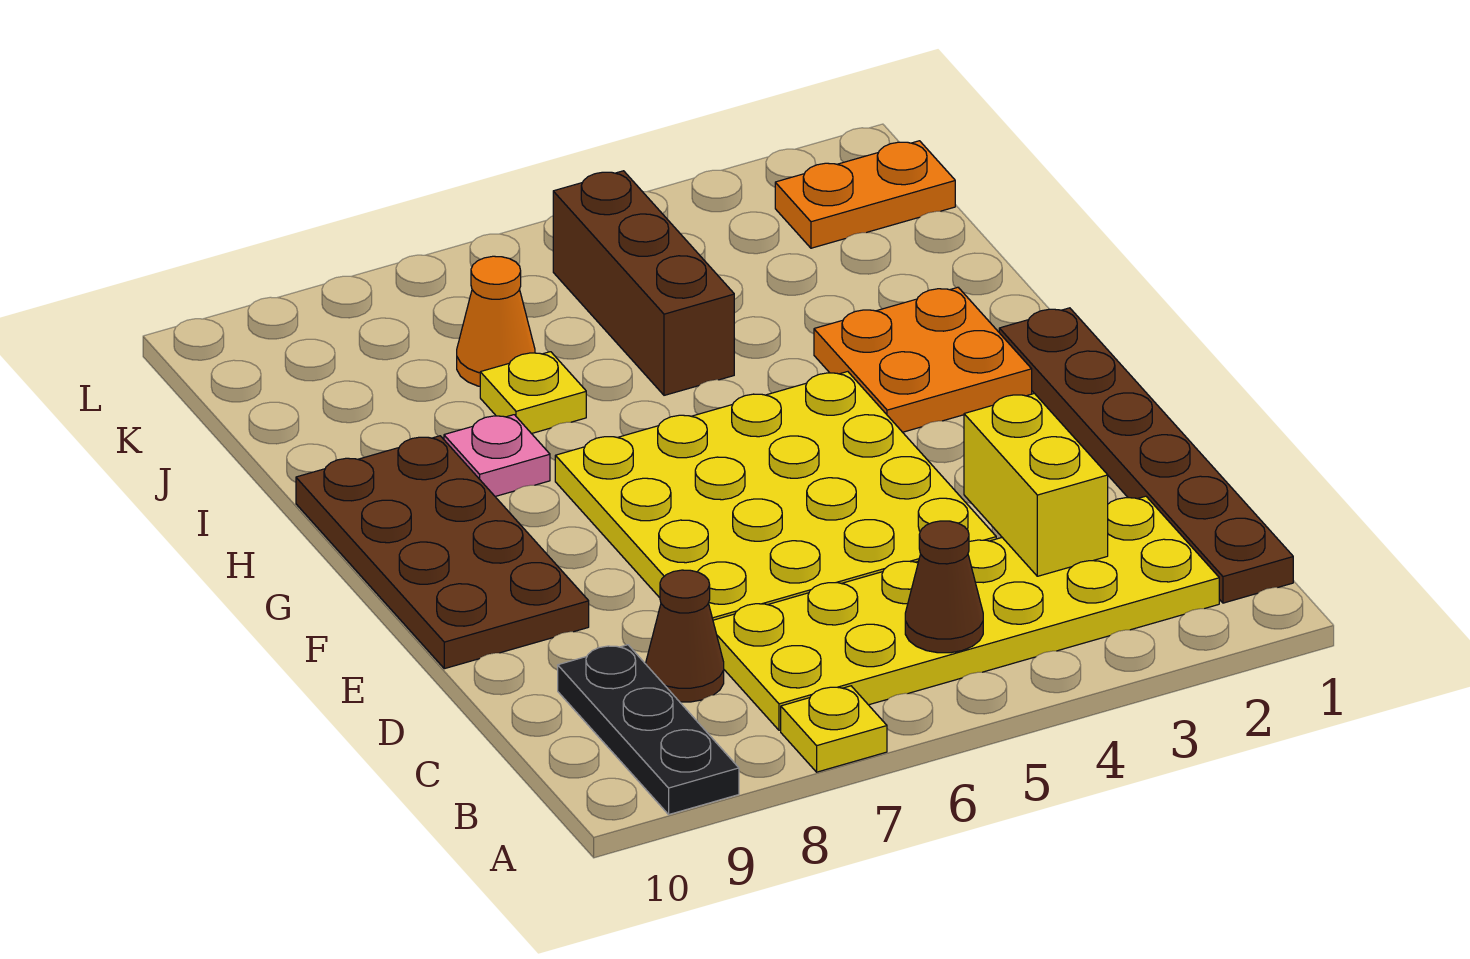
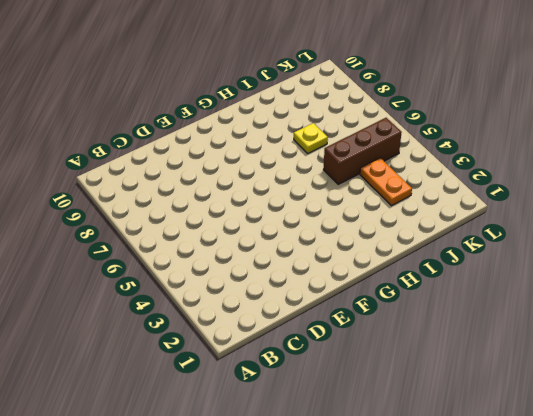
orange 1x2 plate [360,158,412,206] -> orange 1x2 plate moved to [775,141,955,248]
none -> yellow 1x1 plate [781,686,887,772]
none -> black 1x3 plate [558,645,739,814]
none -> brown 1x6 plate [999,308,1293,603]

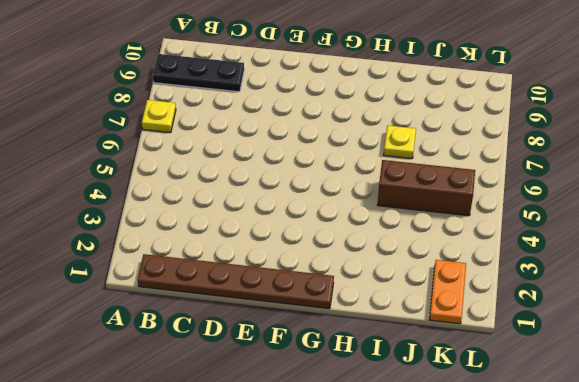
none -> yellow 2x6 plate [713,496,1219,730]
none -> brown 1x1 cone [646,570,724,702]
none -> yellow 4x4 plate [555,372,996,620]

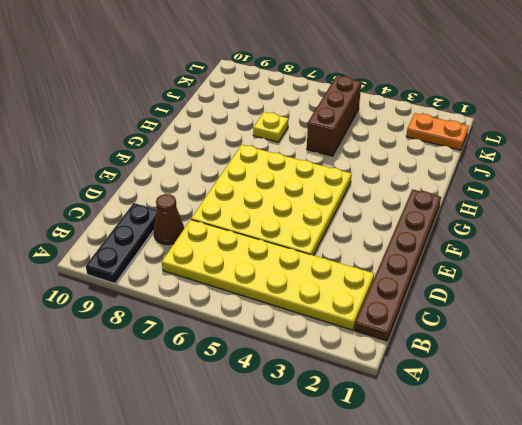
none -> yellow 1x1 plate [781,686,887,772]
none -> brown 2x4 plate [296,436,589,669]
none -> orange 2x2 plate [814,287,1032,432]

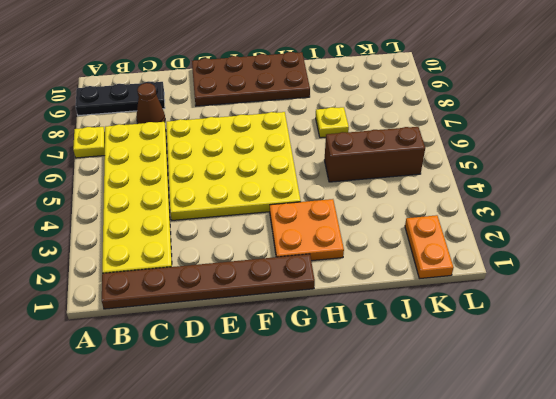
none -> pink 1x1 plate [444,415,550,496]
none -> orange 1x1 cone [457,256,535,386]
none -> brown 1x1 cone [905,521,983,653]

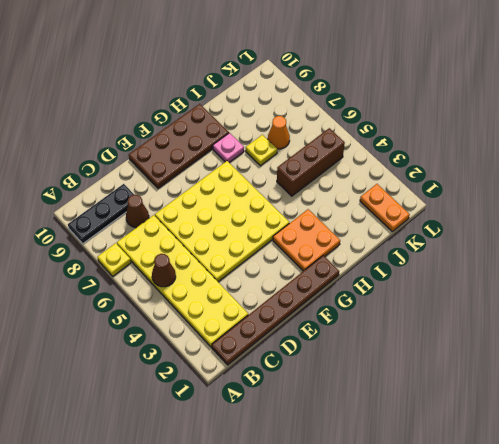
none -> yellow 1x2 brick [964,393,1108,576]

